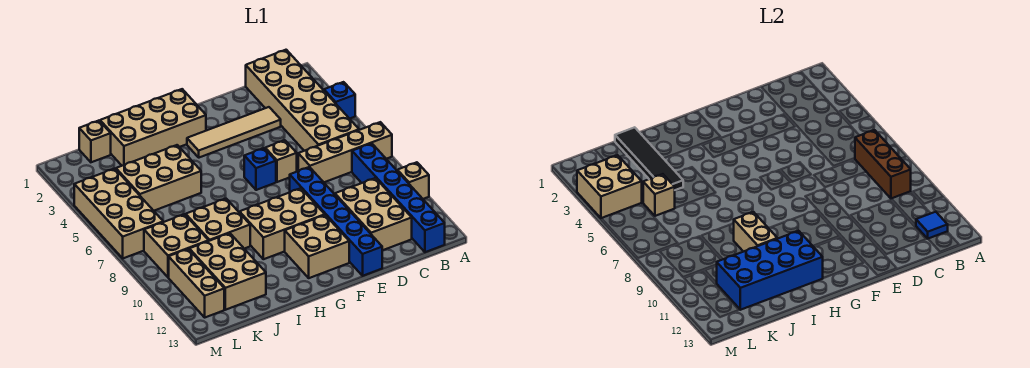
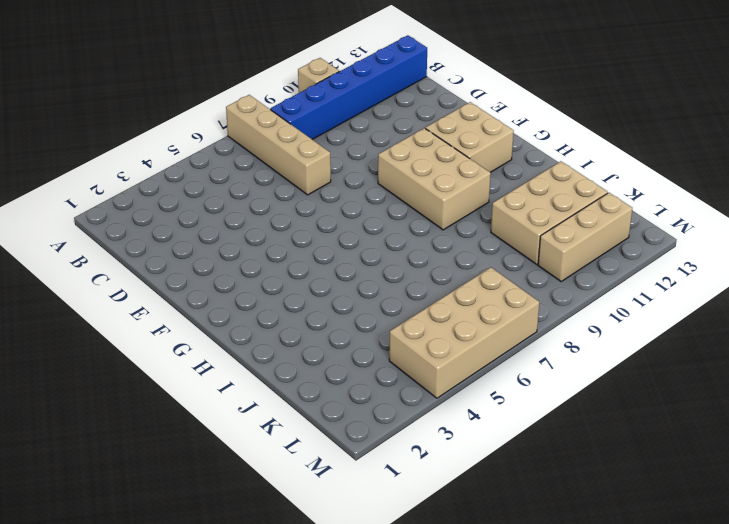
none -> blue 1x1 brick [324,82,355,119]
none -> tan 2x6 brick [246,50,359,151]
none -> tan 2x3 brick [335,178,412,250]

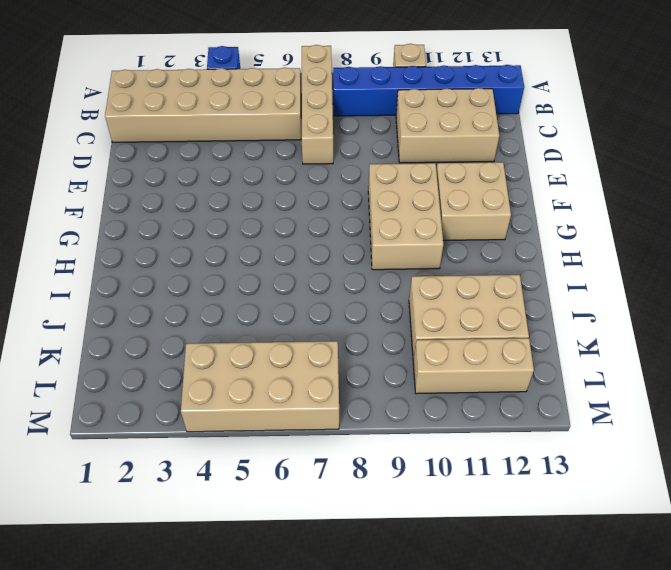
none -> tan 1x4 tile [187,107,281,158]
none -> tan 1x1 brick [265,140,297,182]
none -> blue 1x6 brick [290,167,382,276]

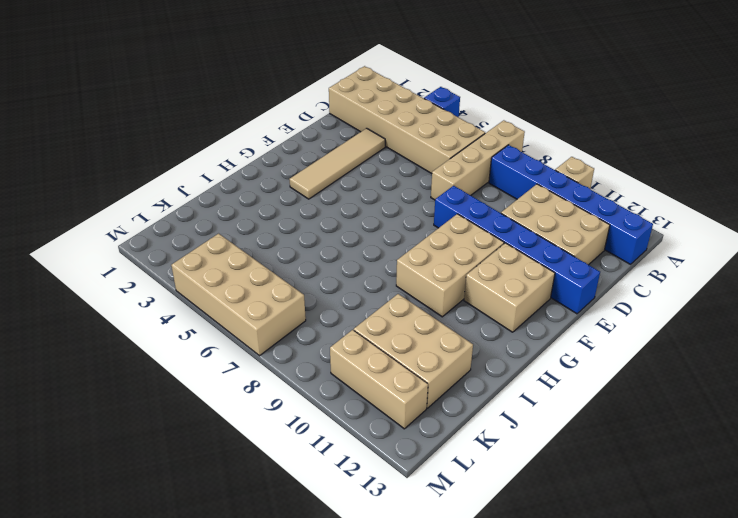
none -> tan 1x1 brick [265,140,297,182]
none -> blue 1x1 brick [244,148,276,190]
none -> tan 2x4 brick [100,89,206,166]

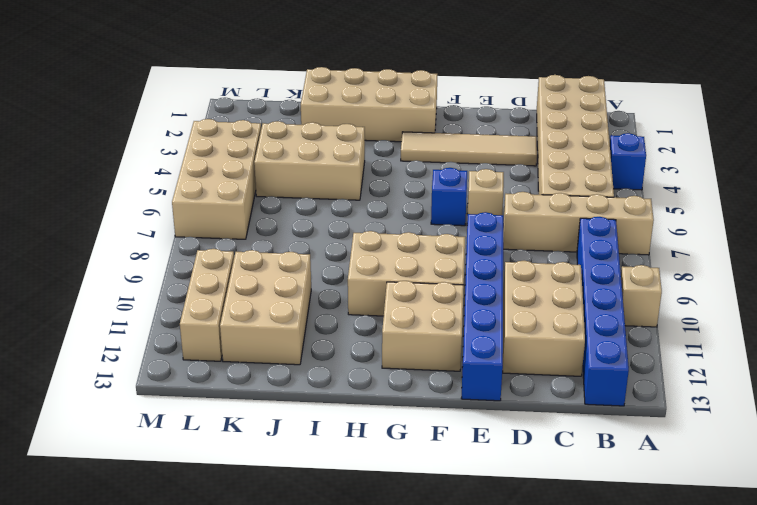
none -> tan 2x2 brick [186,199,250,249]
none -> tan 1x1 brick [79,121,111,162]
none -> tan 2x2 brick [144,214,209,277]

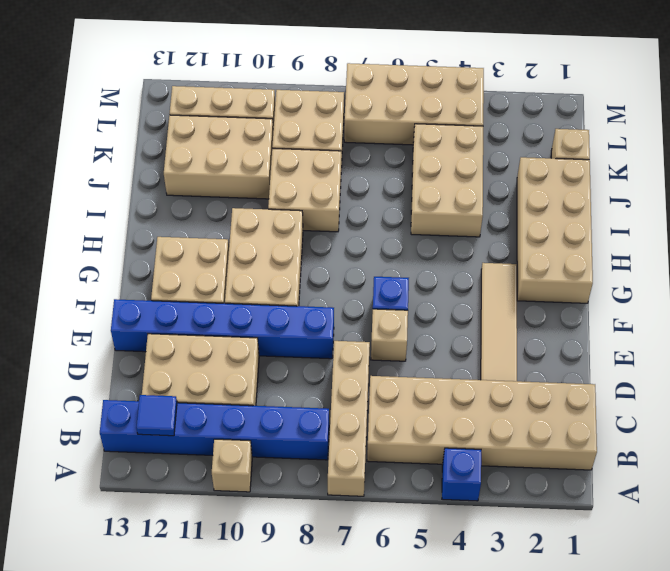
none -> brown 1x3 brick [855,130,911,199]
none -> blue 2x4 brick [716,231,823,310]
none -> tan 1x2 brick [734,212,777,252]

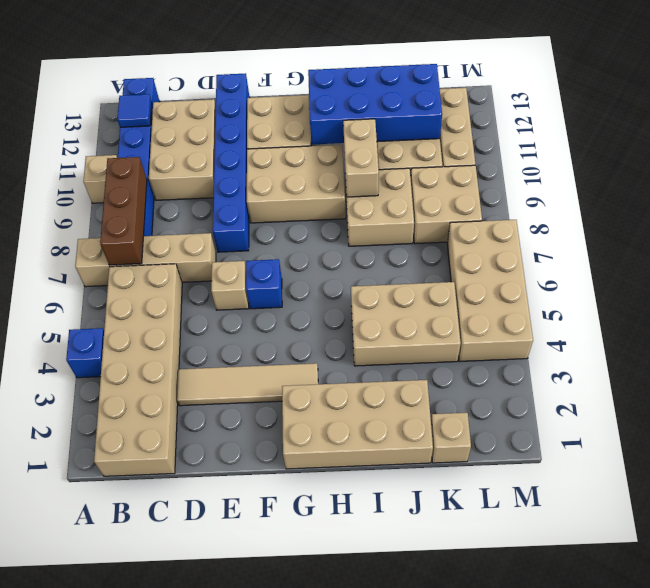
none -> black 1x4 tile [615,127,683,190]
none -> tan 1x1 brick [643,174,675,216]
none -> tan 2x2 brick [577,155,642,218]

